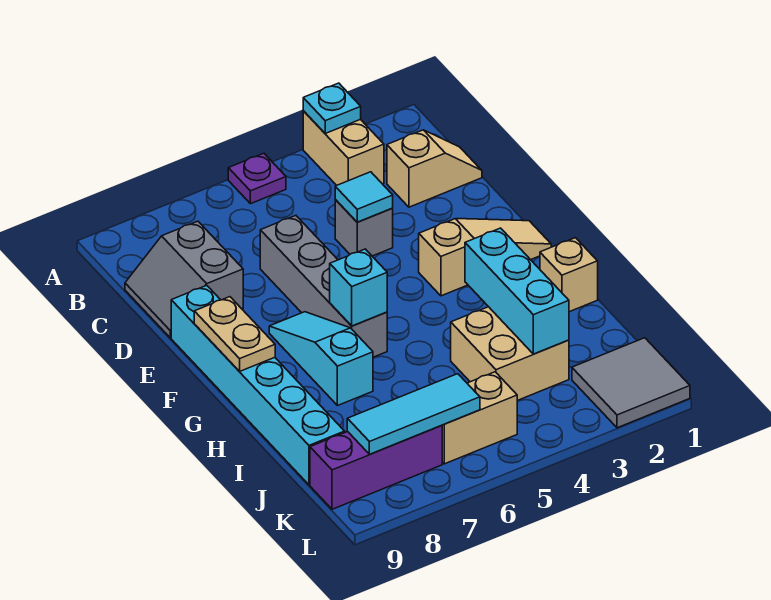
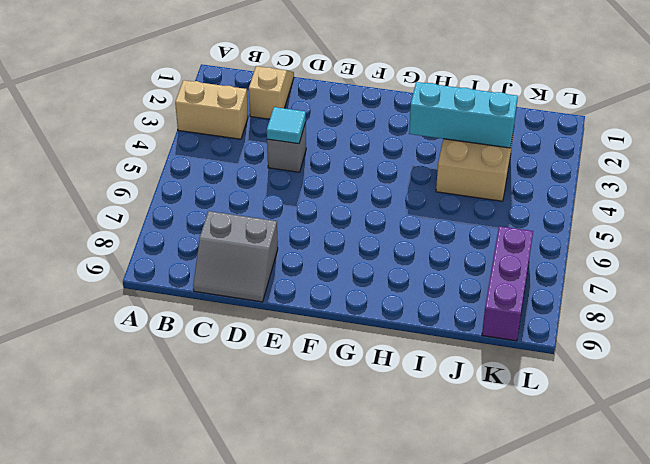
none -> purple 1x1 plate [228,153,286,204]
none -> grey 1x4 brick [260,216,387,357]
none -> cyan 1x6 brick [171,285,345,485]

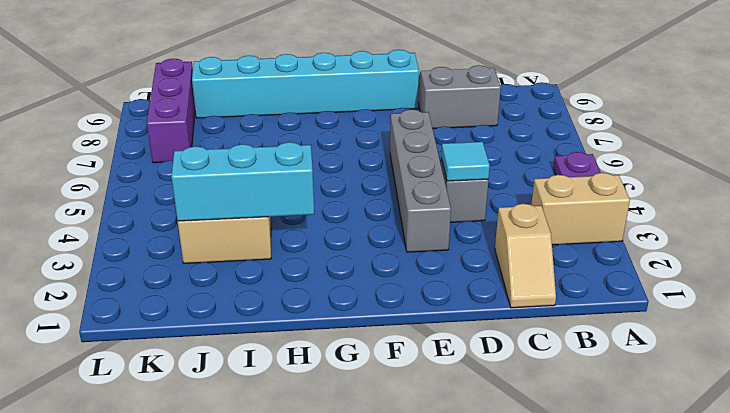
grey 1x4 brick [390,109,451,252] -> grey 1x4 brick turned to [260,216,387,357]
none -> tan 1x3 slope [419,219,551,296]
none -> cyan 1x3 slope [269,312,373,406]
none -> tan 1x1 brick [540,238,598,312]

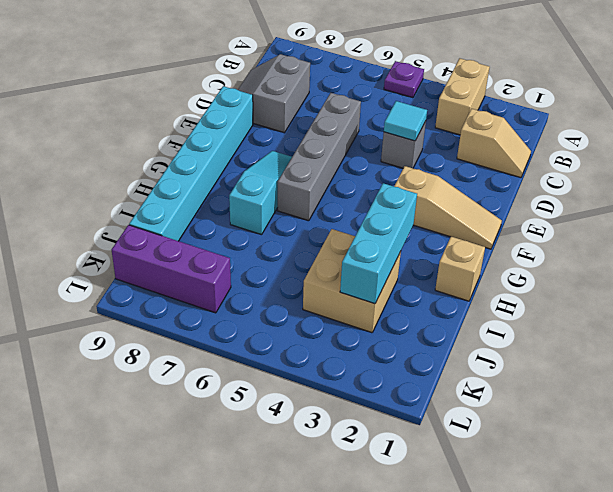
none -> grey 2x2 tile [572,338,690,428]
none -> tan 1x2 brick [442,372,517,464]
none -> cyan 1x1 plate [303,83,361,133]

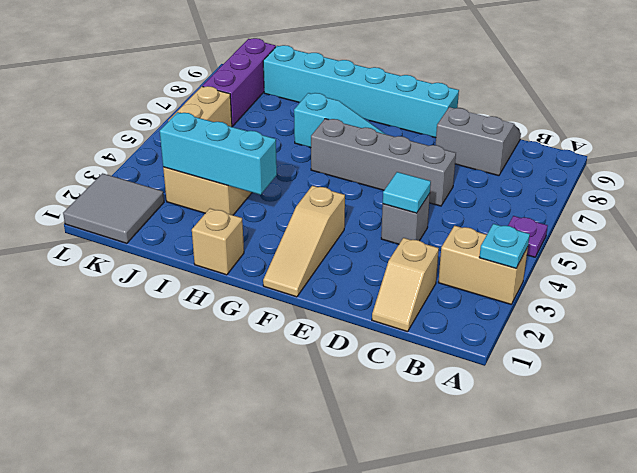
none -> tan 1x2 plate [194,297,275,372]
none -> cyan 1x1 brick [330,249,387,326]
none -> cyan 1x3 tile [347,374,480,454]

